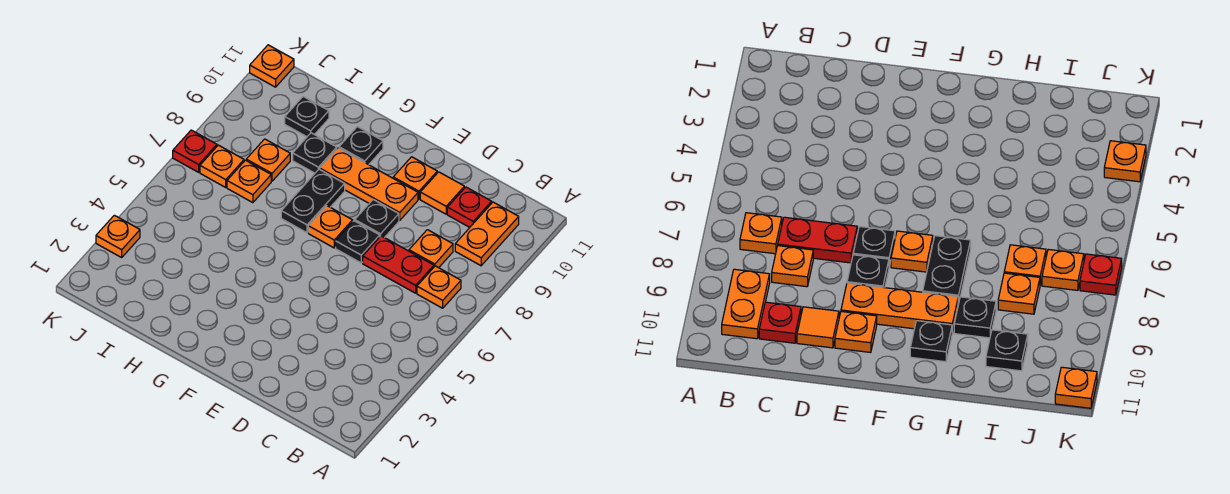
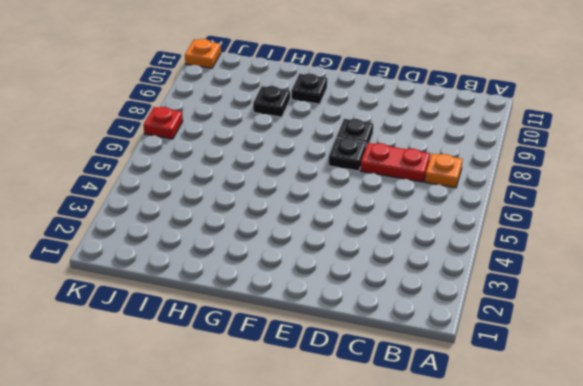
none -> orange 1x2 plate [455,202,519,266]
none -> orange 1x1 plate [409,230,453,268]
none -> red 1x1 plate [447,187,492,227]

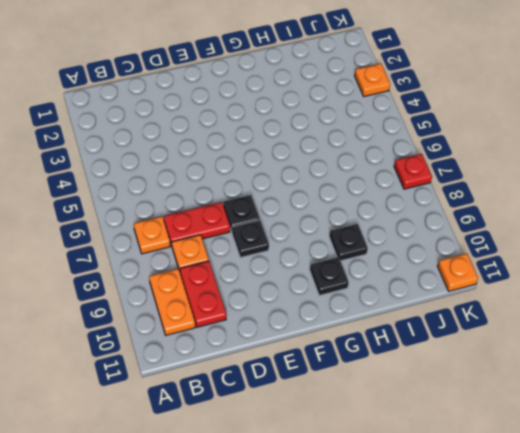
red 1x2 plate [180,261,227,327] -> red 1x1 plate [447,187,492,227]
none -> orange 1x1 tile [420,172,464,214]
none -> orange 1x3 plate [320,148,418,220]
none -> orange 1x1 plate [393,157,437,199]

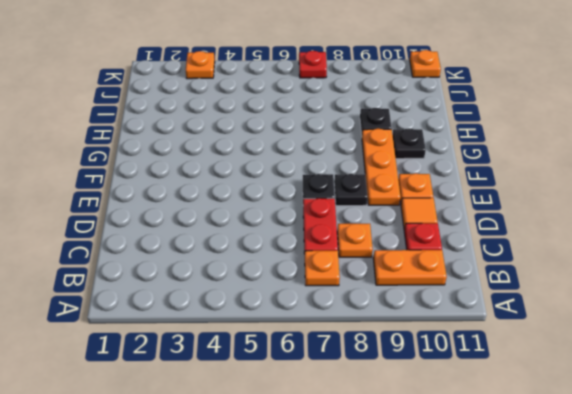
none -> orange 1x1 plate [308,206,353,248]
none -> black 1x2 plate [281,169,345,233]
none -> orange 1x1 plate [227,160,271,203]

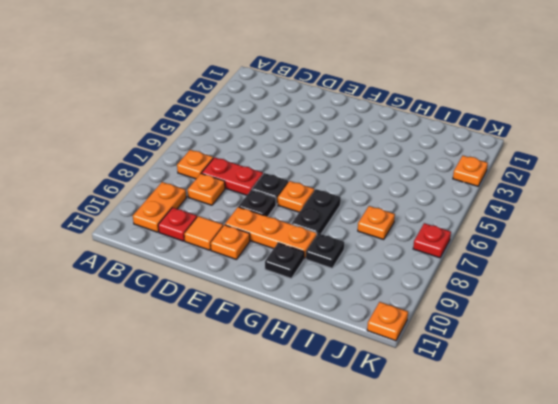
none -> orange 1x1 plate [246,139,290,181]
none -> black 1x1 plate [285,97,329,137]
none -> orange 1x1 plate [200,145,244,187]

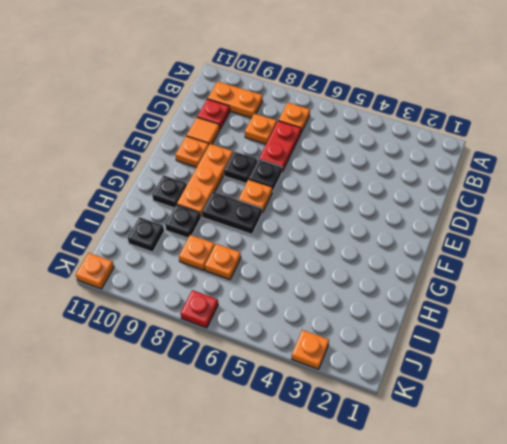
none -> orange 1x1 plate [200,145,244,187]

